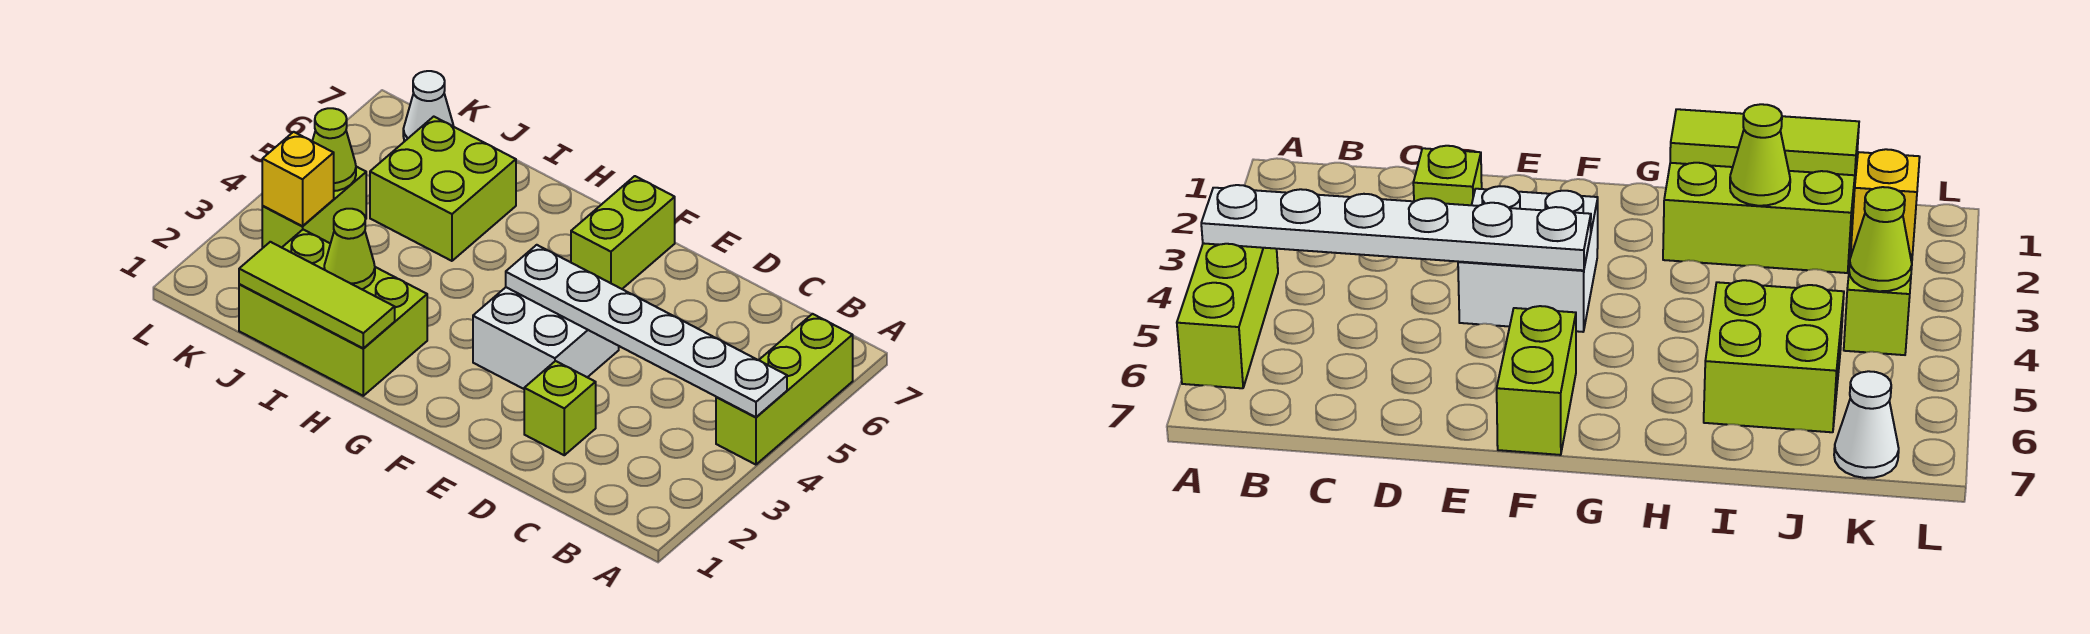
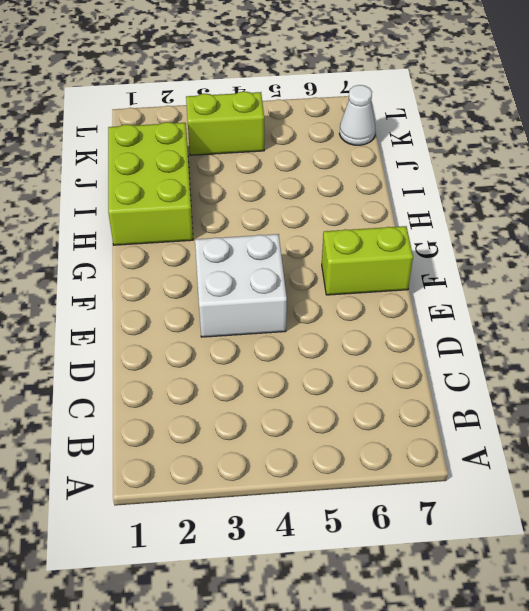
none -> lime 1x3 brick [716,314,853,465]
none -> lime 1x1 brick [524,361,596,455]
none -> lime 2x2 brick [370,117,516,261]

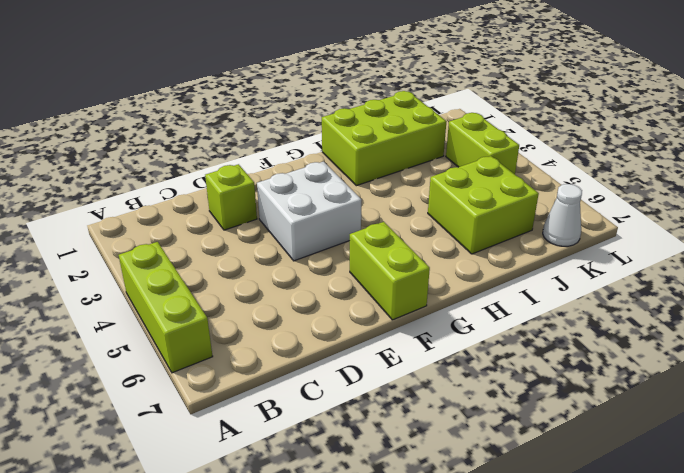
none -> white 1x6 plate [506,245,787,417]
none -> lime 1x3 tile [239,242,395,349]
none -> lime 1x1 cone [324,209,375,289]

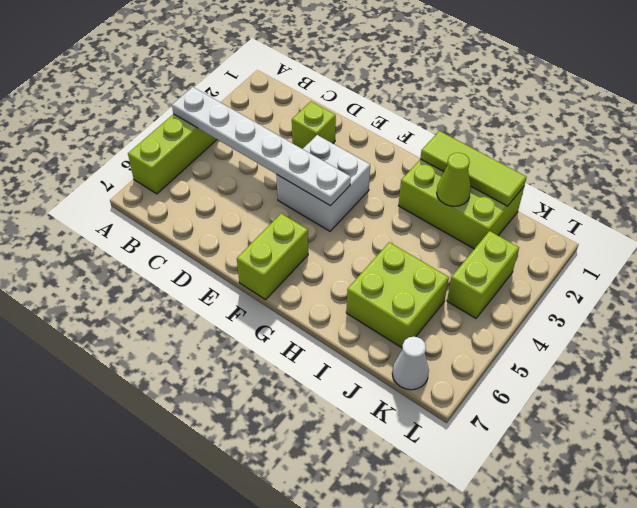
none -> yellow 1x1 brick [262,132,334,226]
none -> lime 1x1 cone [312,108,356,191]

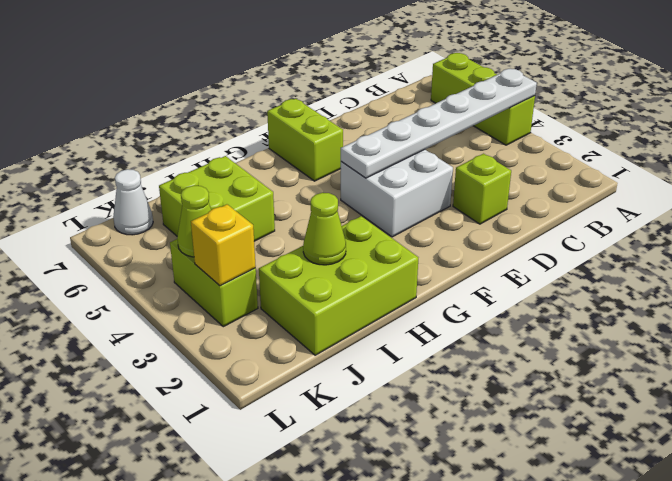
none -> lime 1x3 tile [239,242,395,349]

